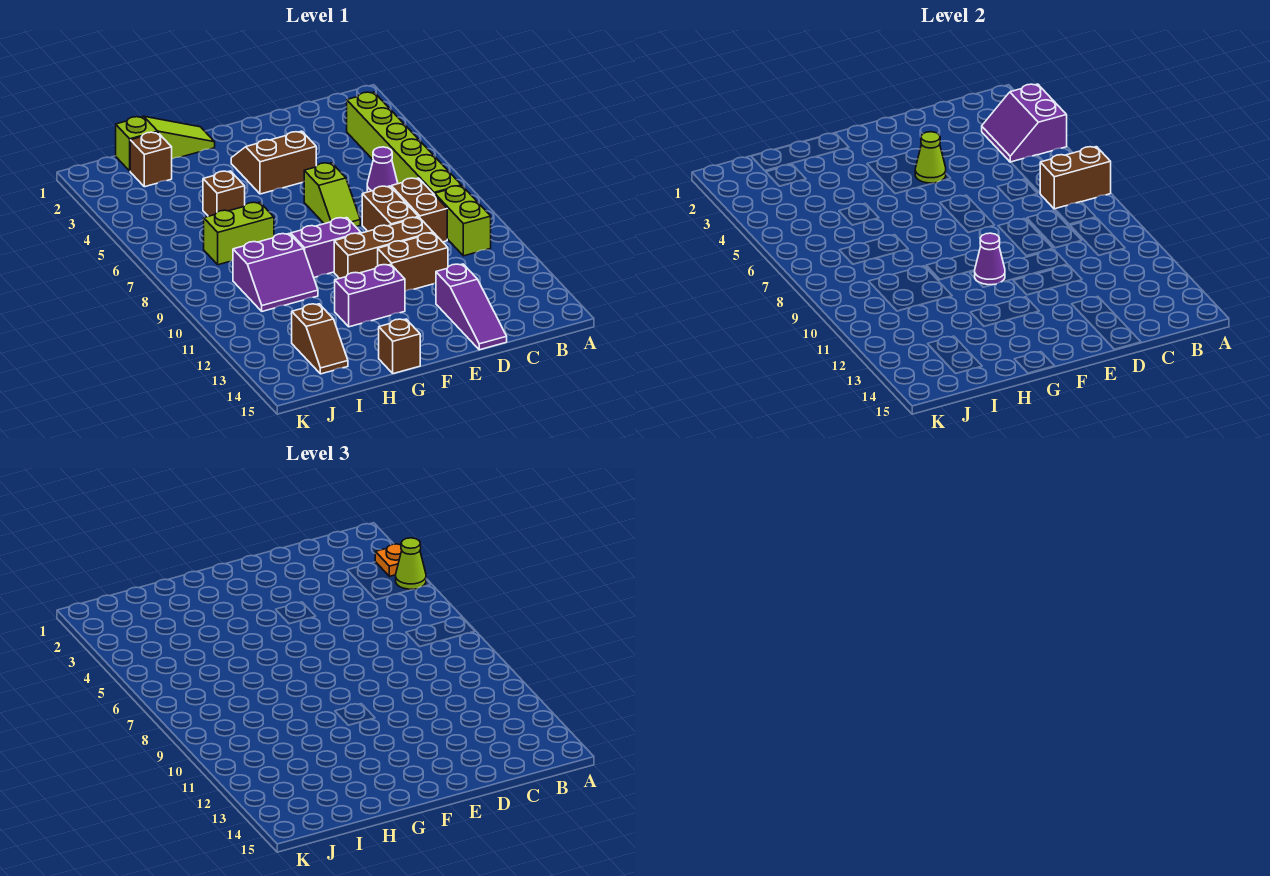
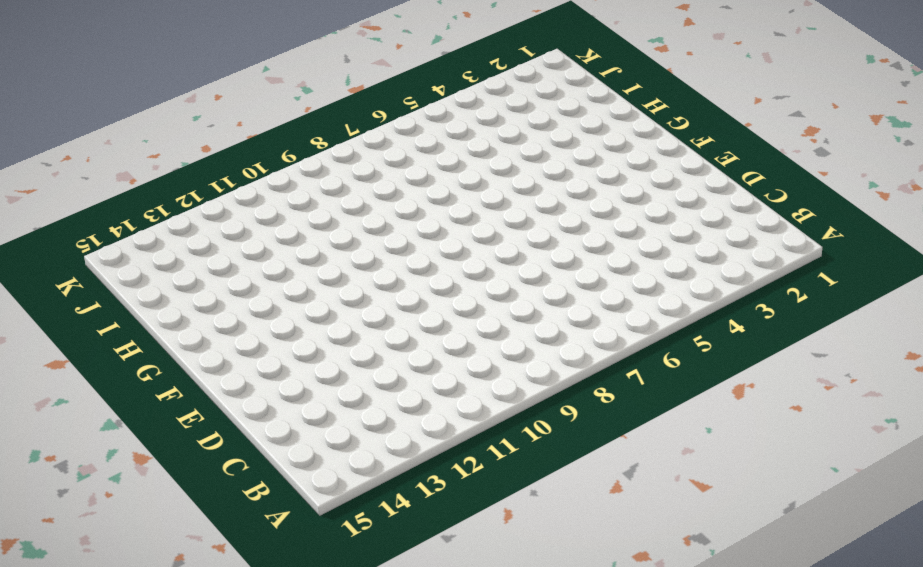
none -> lime 1x6 brick [347,92,461,195]
none -> lime 1x2 brick [435,186,491,256]
none -> purple 1x1 cone [367,147,398,192]

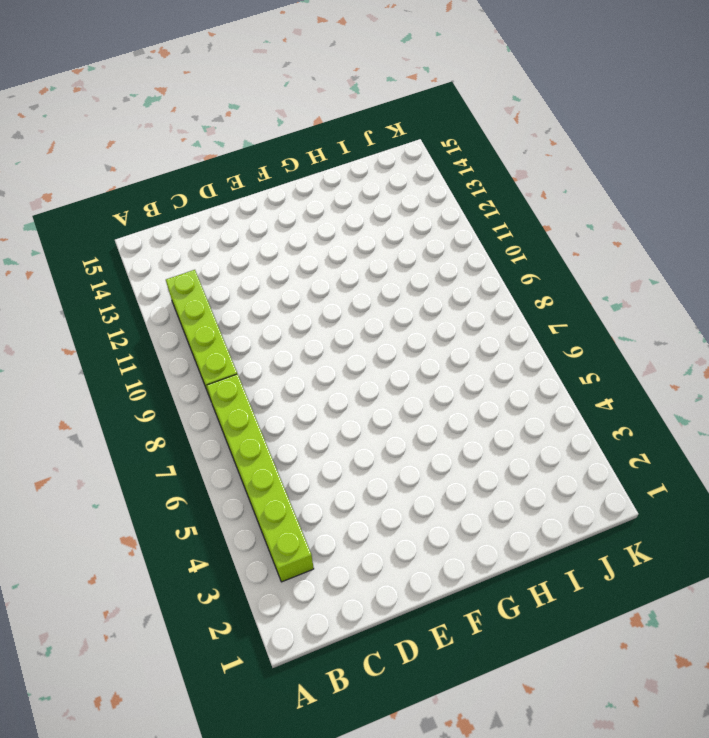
lime 1x4 brick [166,270,237,400] -> lime 1x2 brick [435,186,491,256]
none -> purple 1x1 cone [367,147,398,192]
none -> brown 1x2 brick [391,178,447,242]
none -> brown 1x2 brick [362,186,418,231]

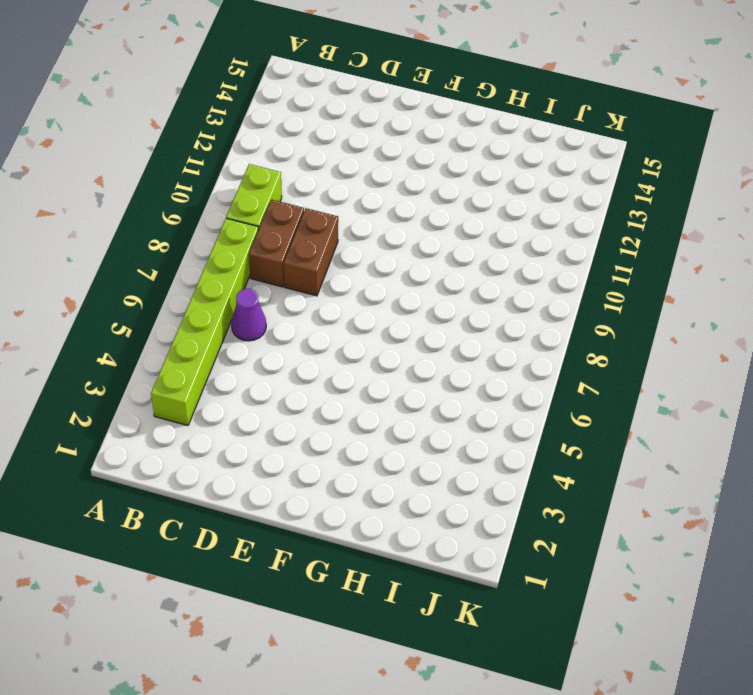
none -> brown 1x3 brick [334,217,433,279]
none -> brown 1x2 brick [378,233,448,291]
none -> purple 1x3 slope [436,264,507,350]

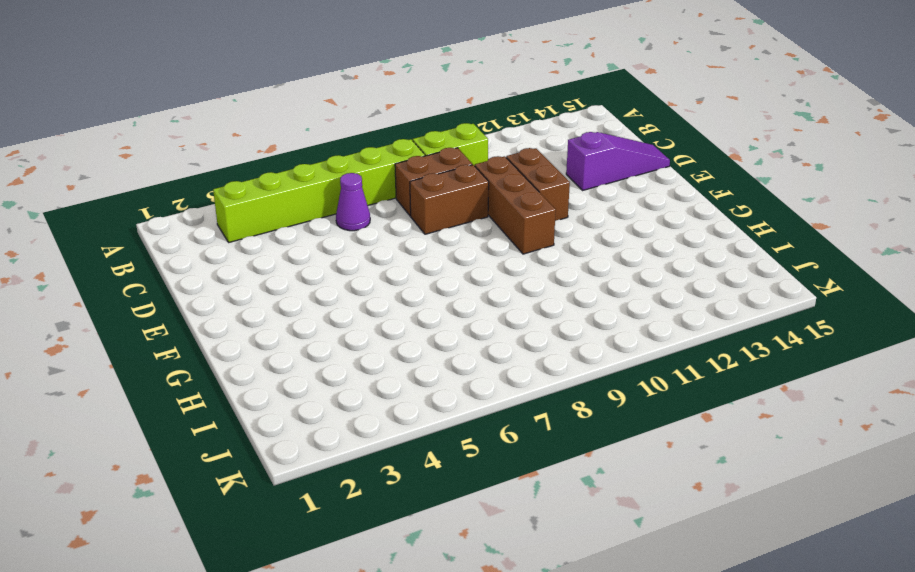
none -> brown 2x2 slope [231,131,316,194]
none -> lime 1x2 slope [304,163,360,227]
none -> purple 1x2 brick [291,218,361,277]

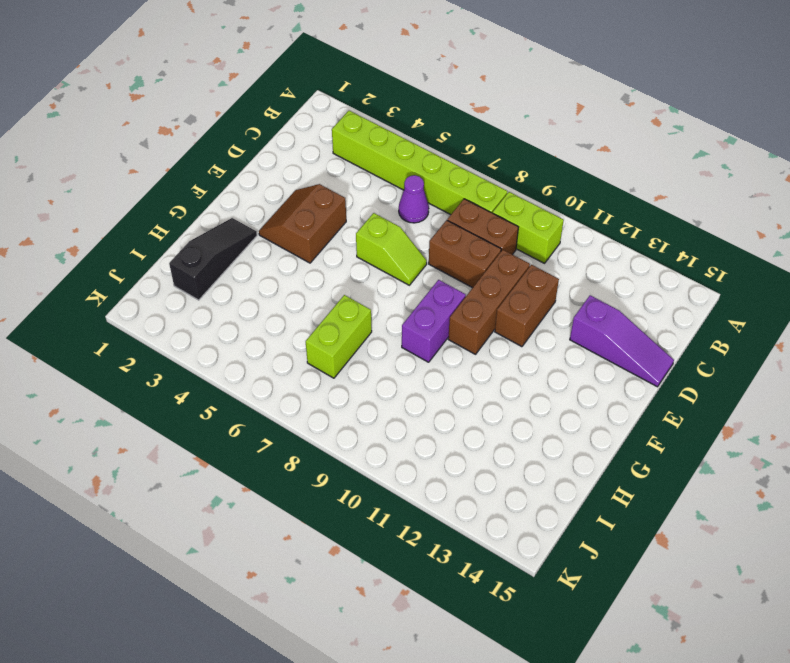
black 1x3 slope [169,218,257,300] -> brown 1x1 brick [130,132,172,187]
none -> purple 1x2 brick [335,264,405,327]
none -> lime 1x3 slope [116,116,215,171]
none -> brown 1x1 brick [379,319,420,374]

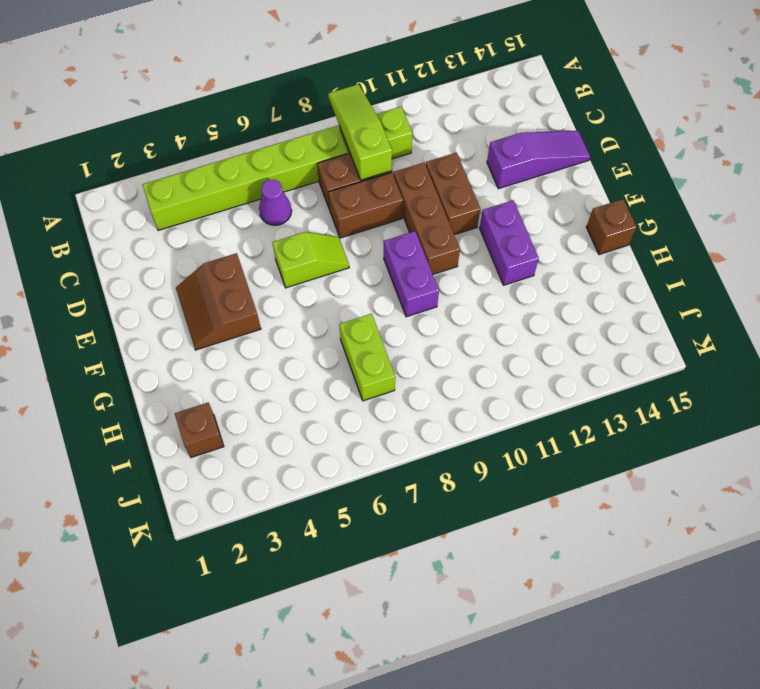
lime 1x3 slope [328,84,392,180] -> lime 1x3 slope moved to [116,116,215,171]
none -> brown 1x1 brick [203,171,245,216]
none -> purple 2x2 slope [233,234,318,311]
none -> brown 1x2 slope [292,304,348,374]

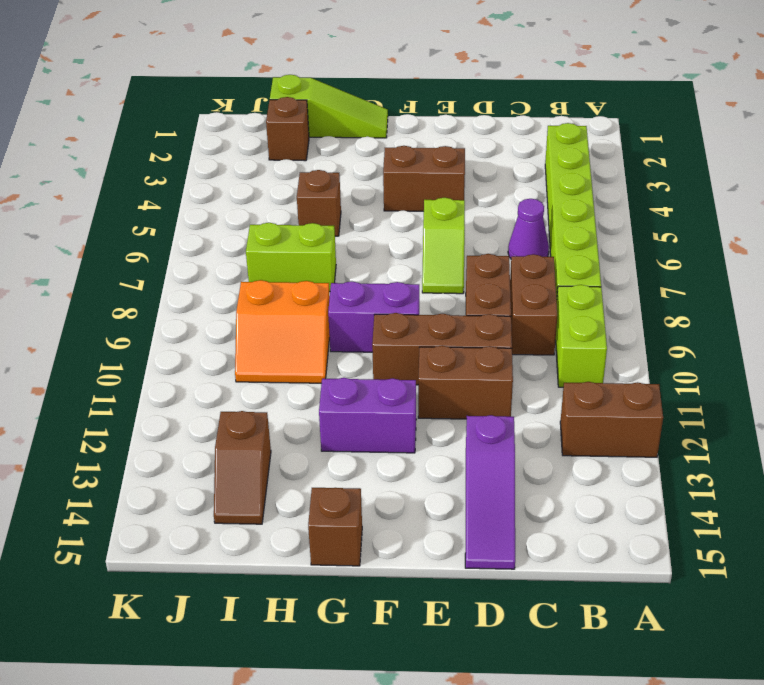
brown 1x2 brick [560,382,663,457] -> brown 1x2 brick moved to [1040,147,1111,209]
orange 2x2 slope [235,280,330,383] -> purple 2x2 slope [233,234,318,311]
none -> purple 2x2 slope [982,84,1067,162]
none -> lime 1x1 cone [915,132,946,183]
none -> purple 1x1 cone [975,233,1005,285]

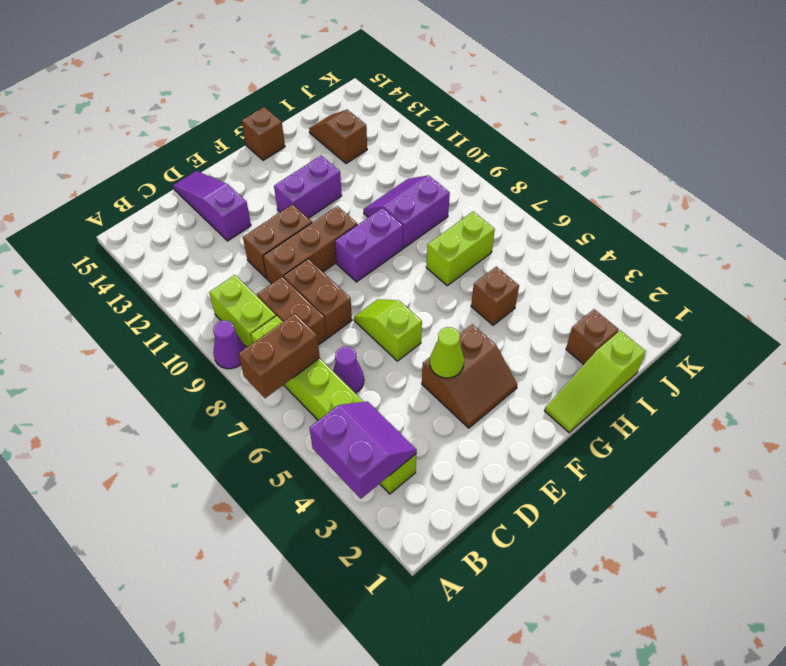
purple 1x1 cone [213,320,245,369] -> purple 1x1 cone moved to [975,233,1005,285]
none -> orange 1x1 plate [375,544,402,576]
none -> lime 1x1 cone [396,538,426,590]

